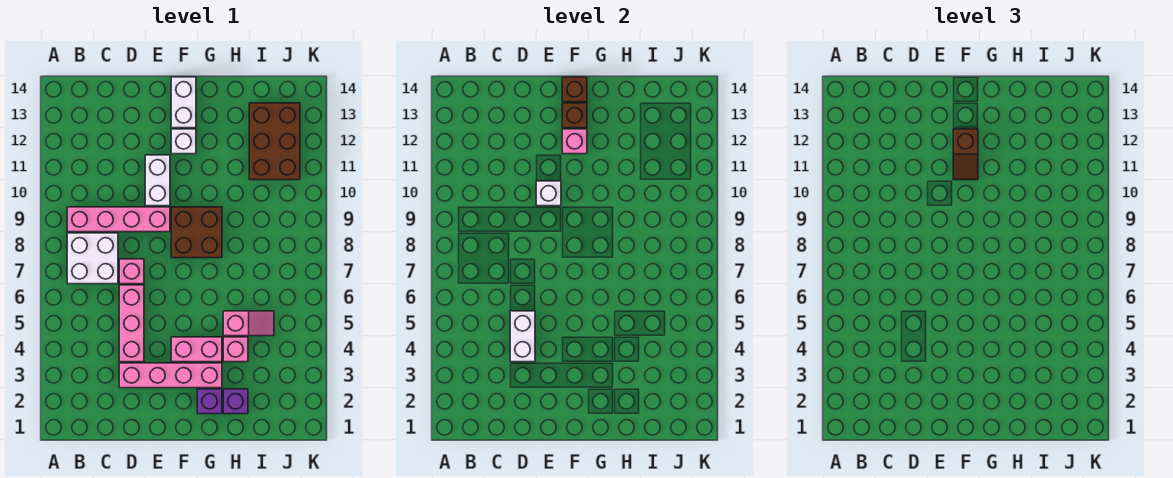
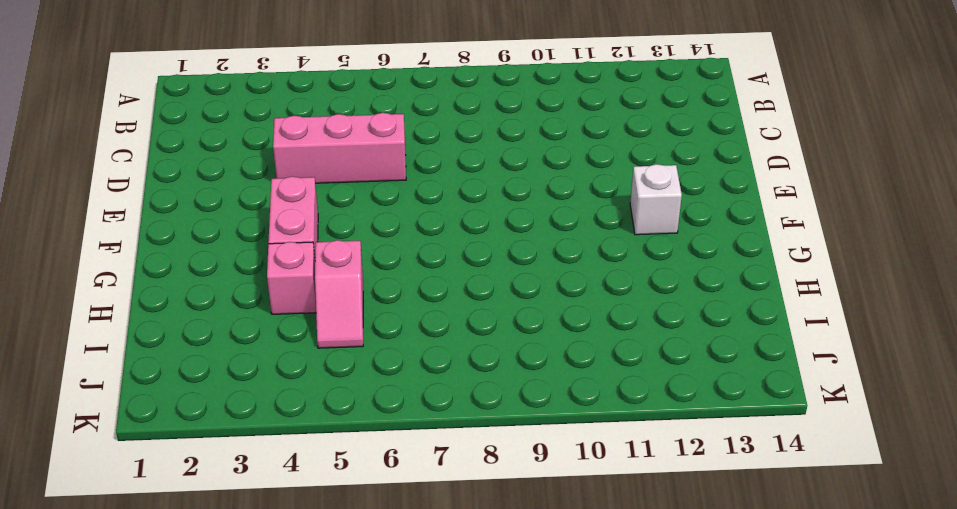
none -> white 2x2 brick [67,233,118,284]
none -> pink 1x4 brick [67,207,170,232]
none -> pink 1x4 brick [119,363,222,388]

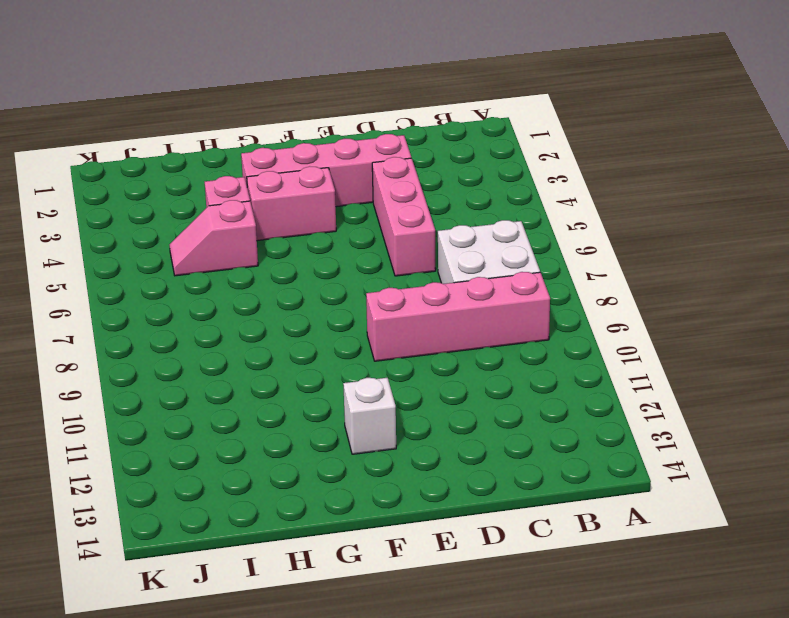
none -> pink 1x1 brick [119,259,144,284]
none -> white 1x2 brick [145,155,170,206]
none -> brown 2x2 brick [171,207,222,258]

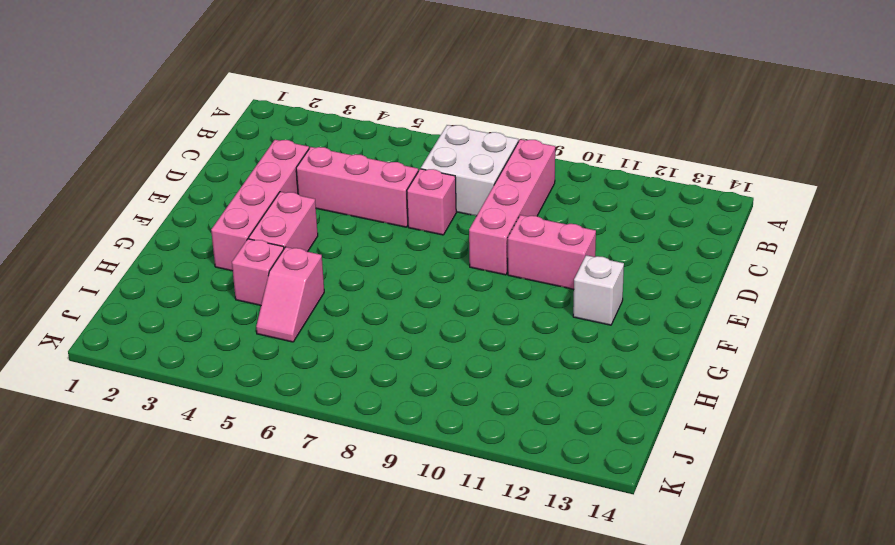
pink 1x2 brick [508,215,596,289] -> white 1x2 brick [145,155,170,206]
none -> brown 2x2 brick [171,207,222,258]
none -> white 1x2 brick [171,77,196,128]
none -> purple 1x1 brick [197,389,222,414]

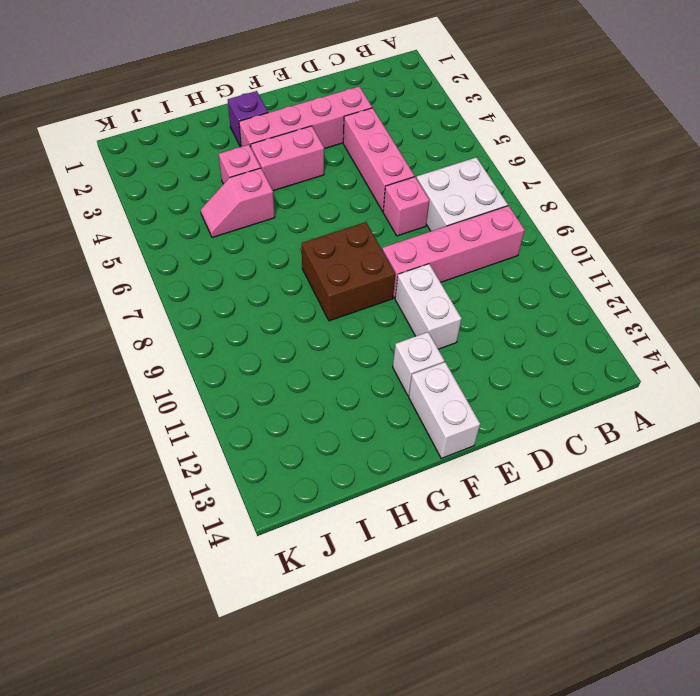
none -> purple 1x1 brick [223,389,248,414]
none -> brown 2x3 brick [249,103,300,180]
none -> white 1x2 brick [510,311,535,362]

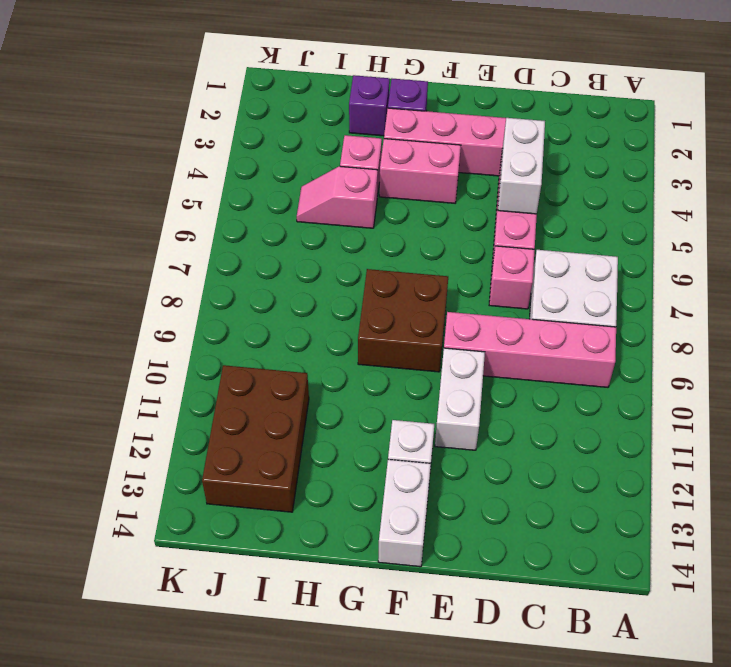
none -> white 1x1 brick [536,181,561,206]
none -> pink 1x1 brick [562,129,587,154]
none -> brown 1x1 brick [562,103,587,128]

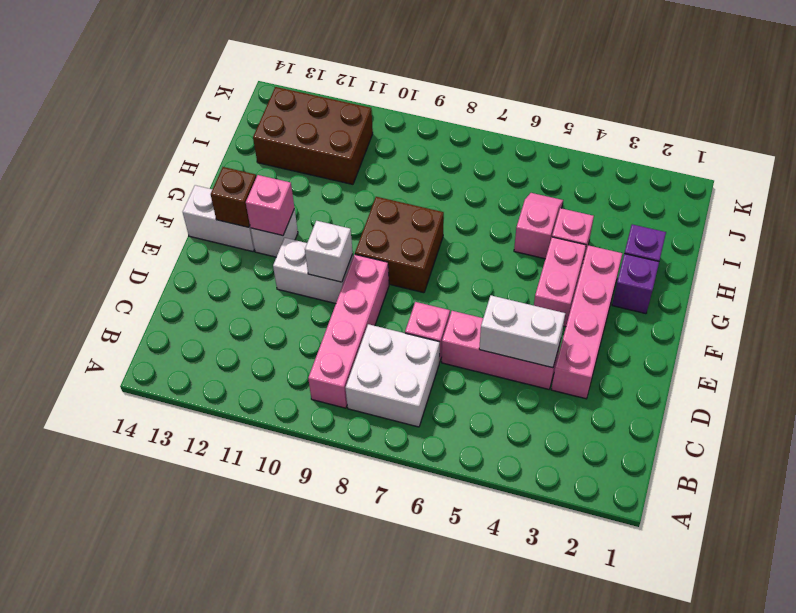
none -> brown 1x1 brick [562,77,587,102]
none -> brown 1x2 slope [953,129,978,180]

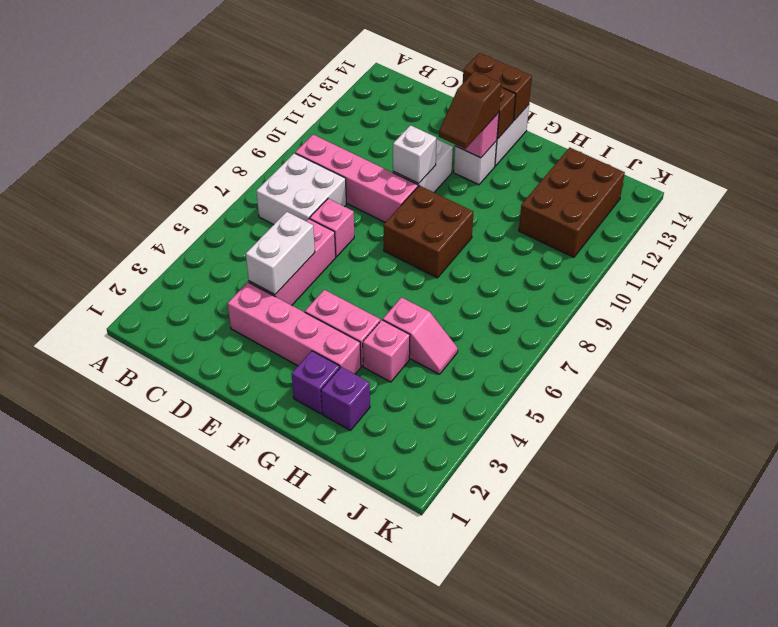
brown 1x2 brick [463,53,532,121] -> brown 1x1 brick [562,77,587,102]

